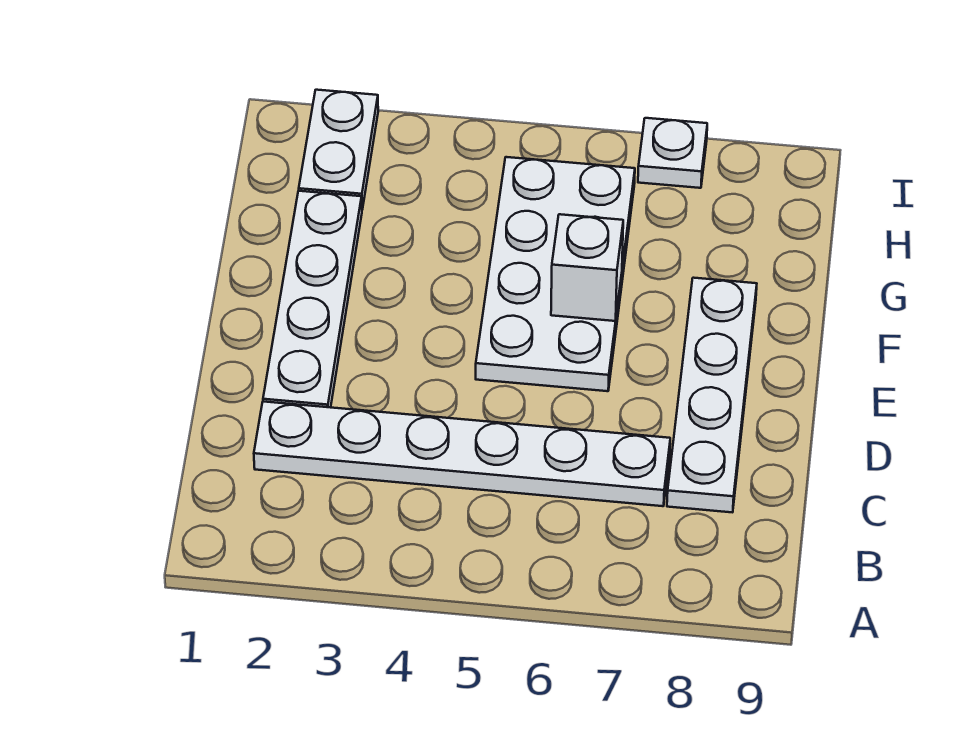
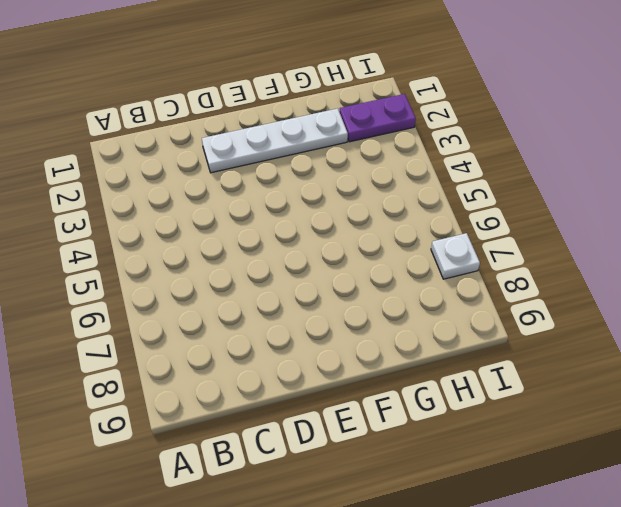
purple 1x2 plate [339,94,416,142] -> white 1x2 plate [299,90,378,209]
none -> white 1x6 plate [254,402,670,506]
none -> white 1x4 plate [667,278,757,512]

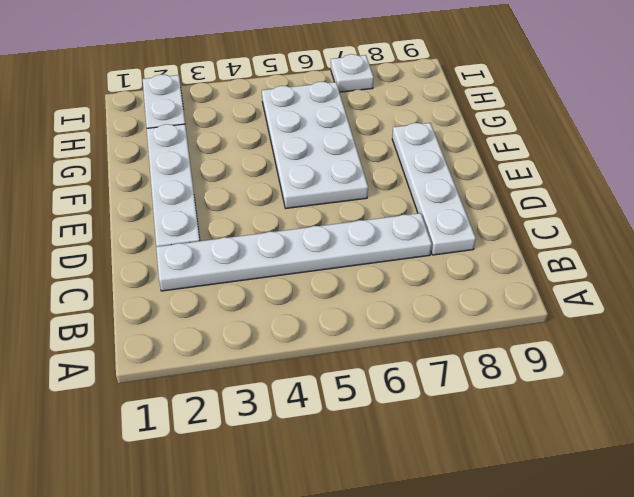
none -> white 1x1 brick [551,214,623,321]

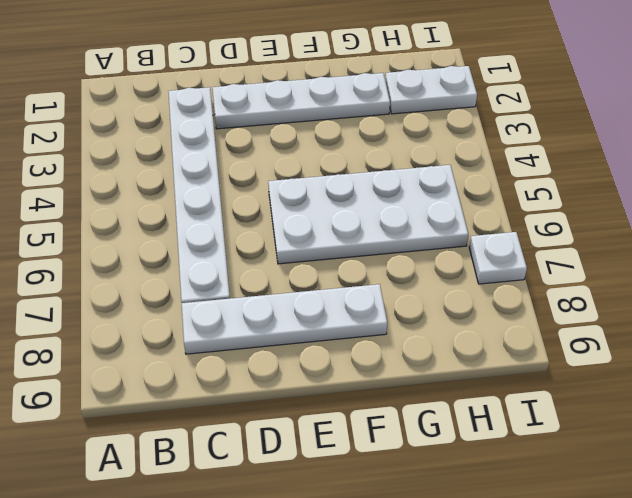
none -> white 1x1 brick [551,214,623,321]

